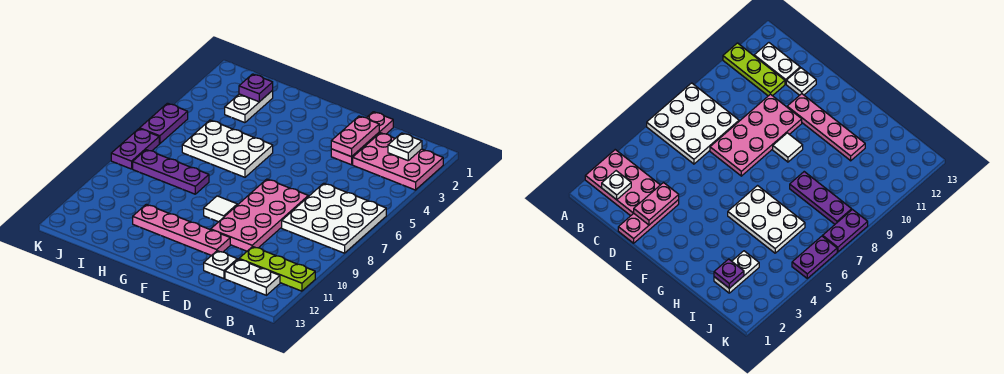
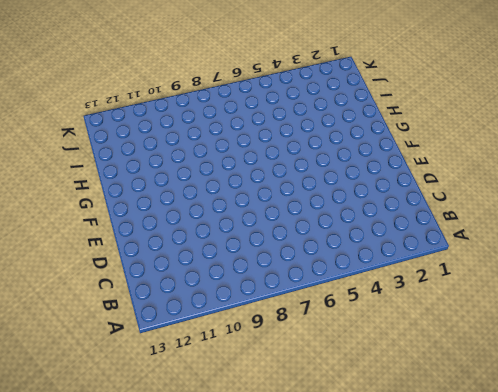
none -> pink 2x3 plate [353,133,443,190]
none -> white 3x3 plate [282,183,386,253]
none -> lime 1x3 plate [239,247,315,291]

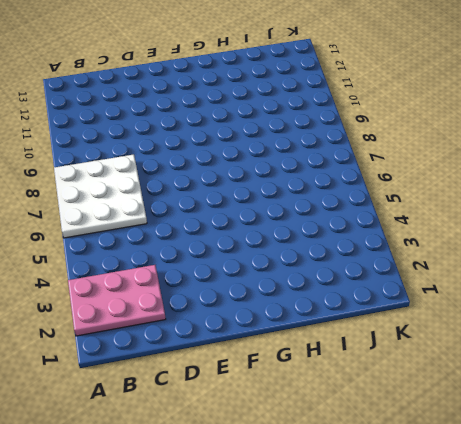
none -> lime 1x3 plate [239,247,315,291]
none -> white 1x2 plate [225,259,280,295]
none -> pink 1x3 plate [331,112,393,165]

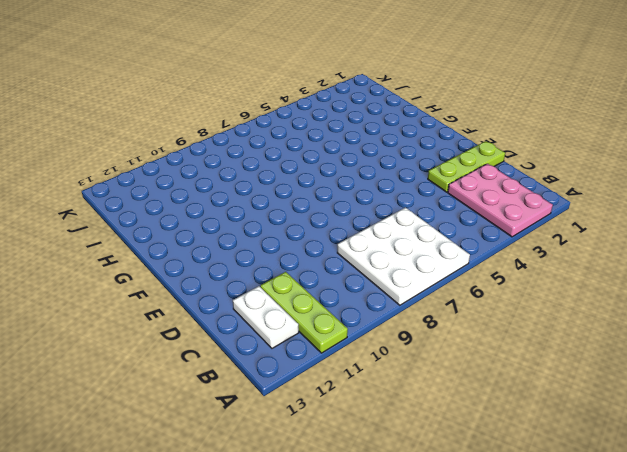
lime 1x3 plate [428,141,505,192] -> pink 1x3 plate [331,112,393,165]
none -> pink 2x4 plate [211,179,308,251]
none -> white 1x1 plate [204,251,237,279]
none -> pink 1x4 plate [133,204,230,256]

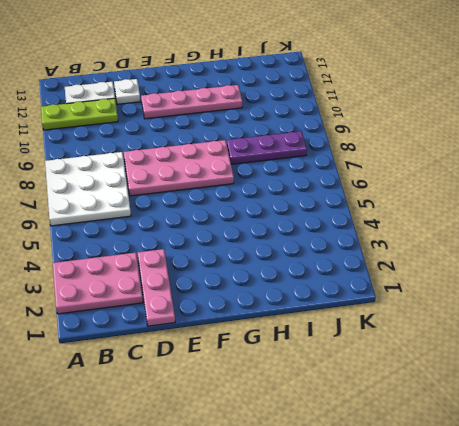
pink 2x4 plate [124,140,234,196] -> pink 2x4 plate turned to [211,179,308,251]
none -> white 1x1 tile [204,196,237,222]
none -> white 2x3 plate [182,120,273,177]
none -> white 1x2 plate [225,90,273,123]

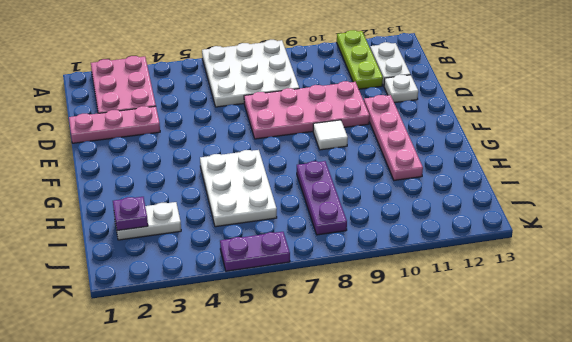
none -> purple 1x2 plate [111,129,159,169]
none -> white 1x1 plate [388,133,422,161]
none -> pink 1x2 plate [331,116,379,157]

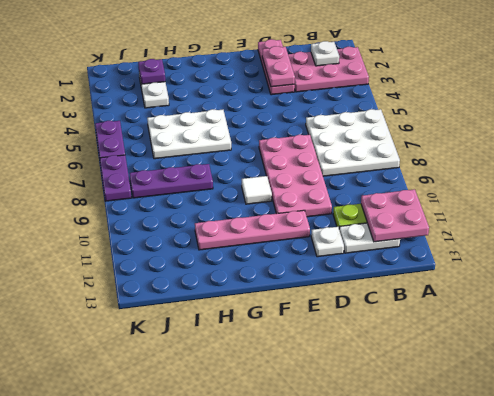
pink 2x2 plate [361,189,429,242] -> none

